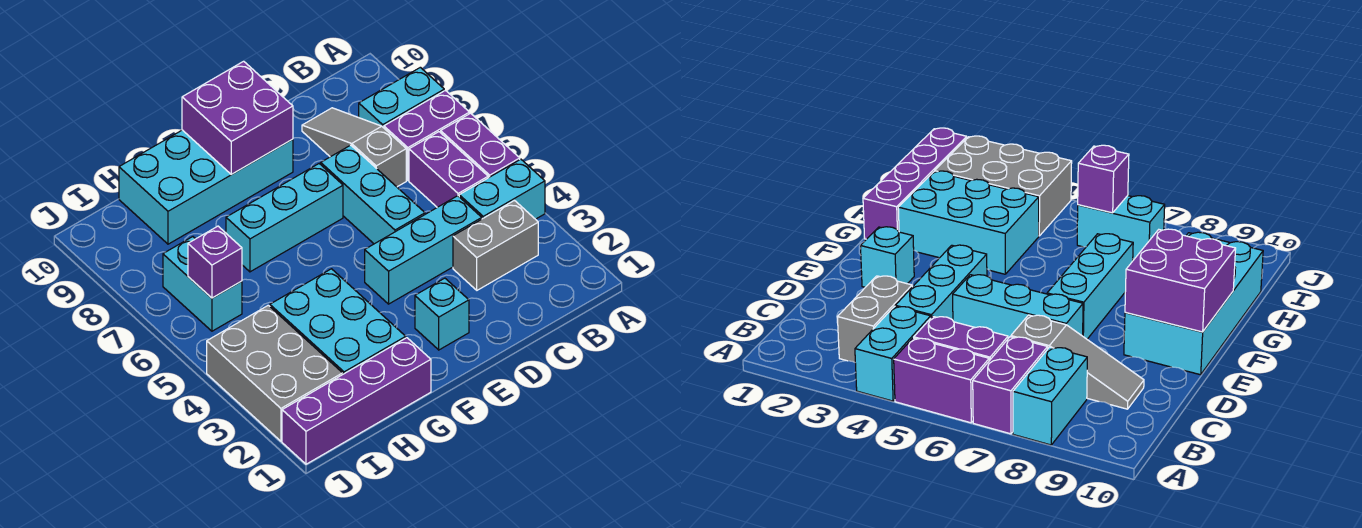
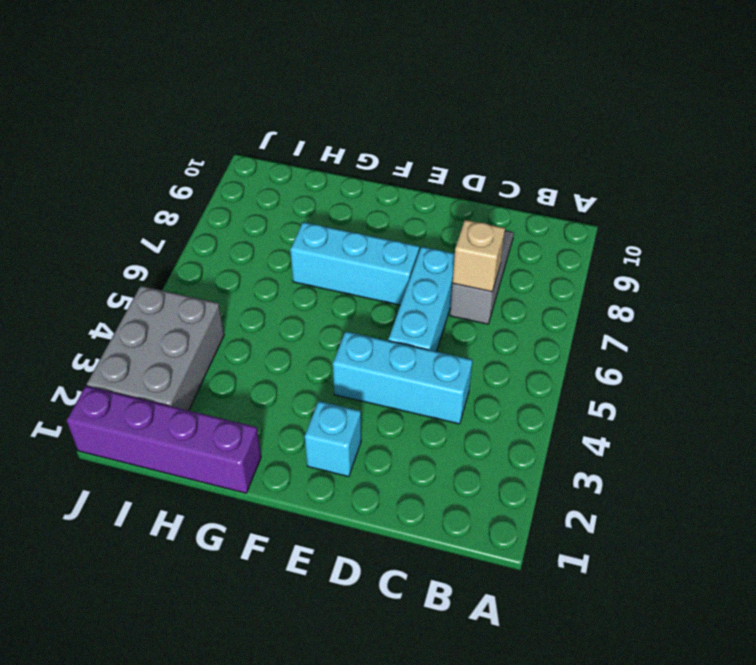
tan 1x1 brick [453,220,505,292] -> none
none -> cyan 1x2 brick [459,159,545,219]
none -> purple 1x2 brick [441,113,520,178]
none -> purple 1x2 brick [384,90,469,180]

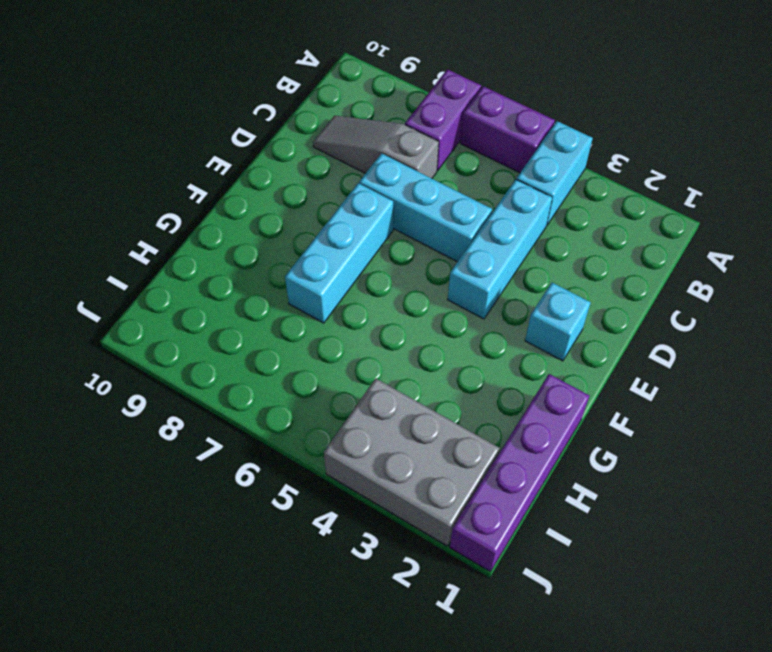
none -> cyan 1x2 brick [359,67,444,128]
none -> grey 1x2 brick [453,200,538,290]
none -> purple 1x2 brick [409,132,488,207]

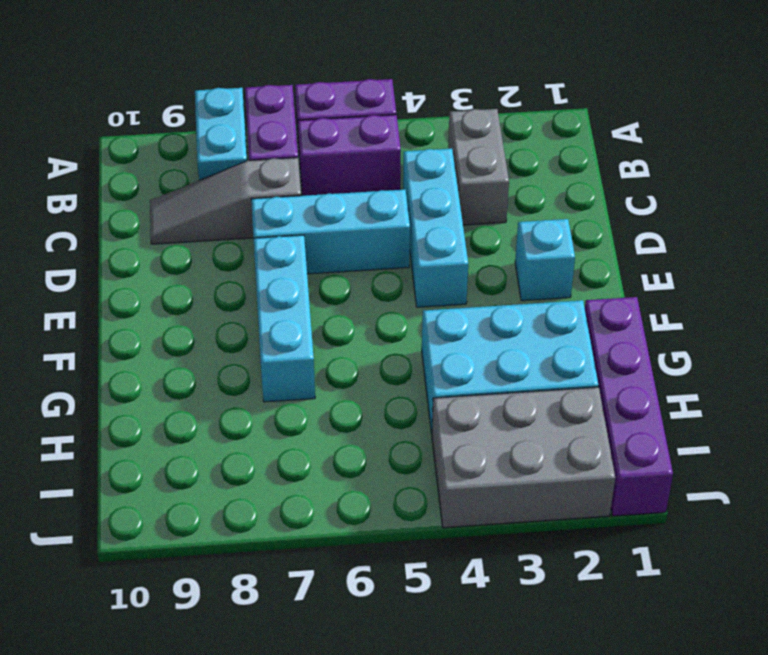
none -> cyan 1x2 brick [459,159,545,219]
none -> cyan 2x4 brick [119,130,293,244]
none -> cyan 1x2 brick [163,237,242,331]

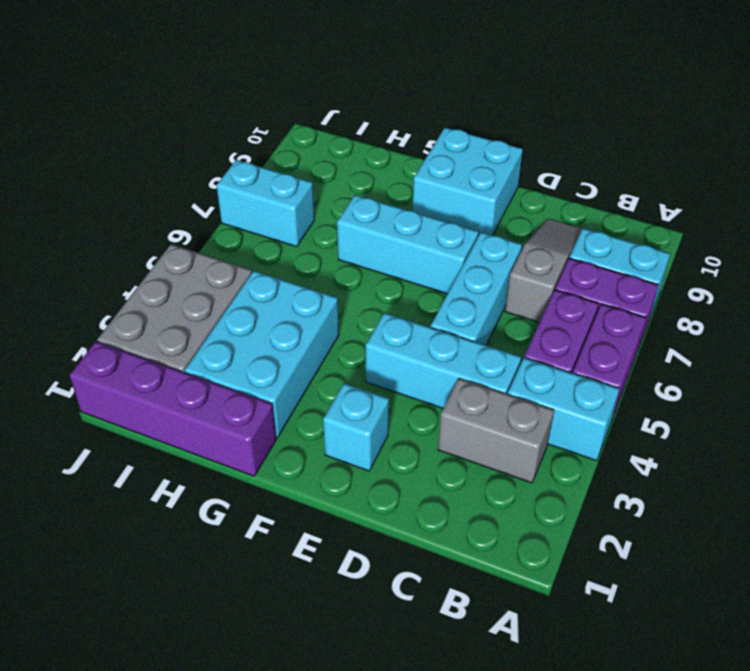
cyan 2x2 brick [413,128,523,236] -> cyan 2x4 brick [119,130,293,244]
cyan 1x2 brick [216,160,315,247] -> cyan 1x2 brick turned to [163,237,242,331]
none -> purple 2x2 brick [182,61,293,174]
none -> purple 1x1 brick [188,226,242,298]

